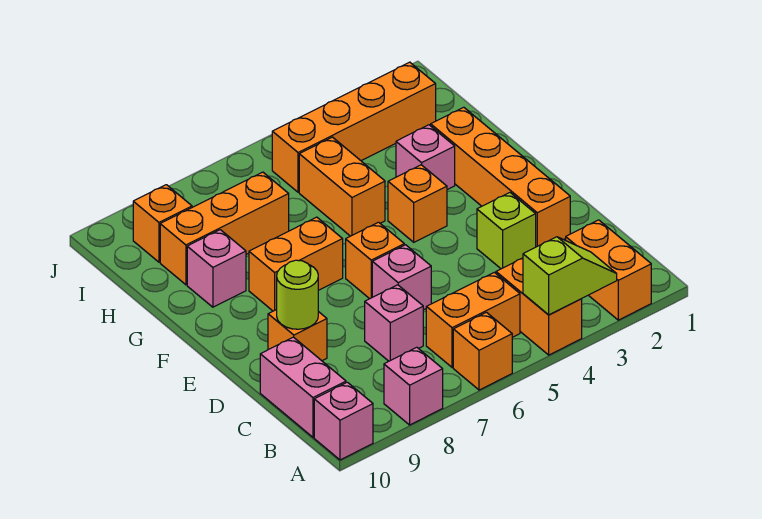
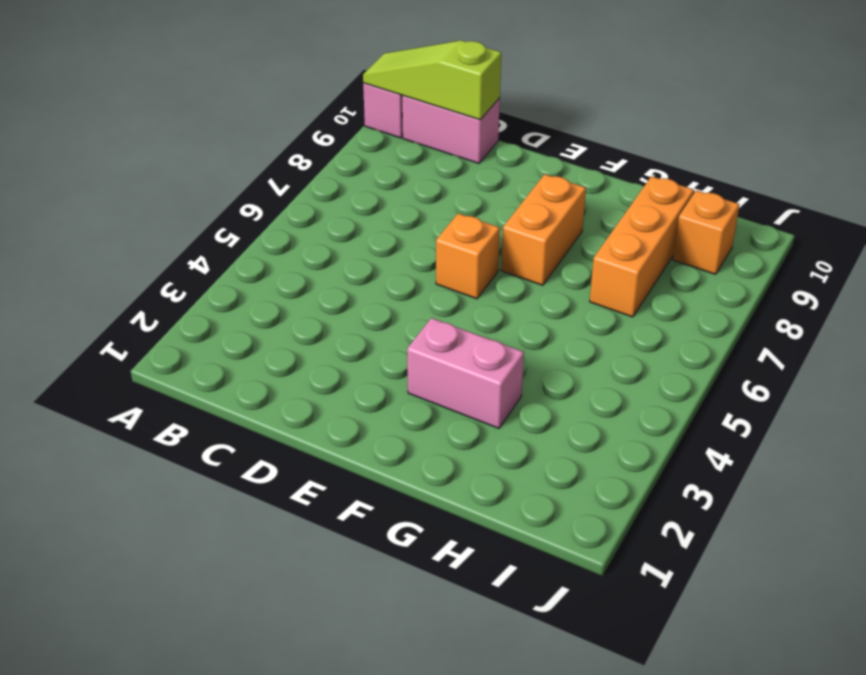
lime 1x3 slope [363,40,501,120] -> none
pink 1x2 brick [407,318,524,428] -> pink 1x1 brick [396,125,455,190]
none -> orange 1x2 brick [566,220,651,320]
none -> orange 1x2 brick [496,258,582,355]
none -> orange 1x1 brick [453,312,512,390]

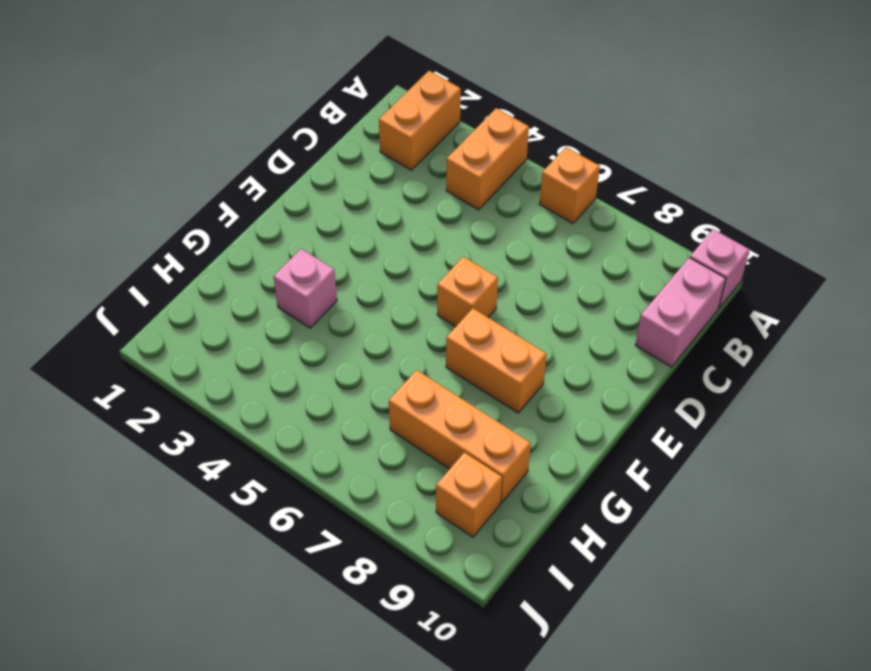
none -> pink 1x1 brick [384,347,443,425]
none -> orange 1x2 brick [426,272,520,368]
none -> pink 1x1 brick [365,285,423,361]

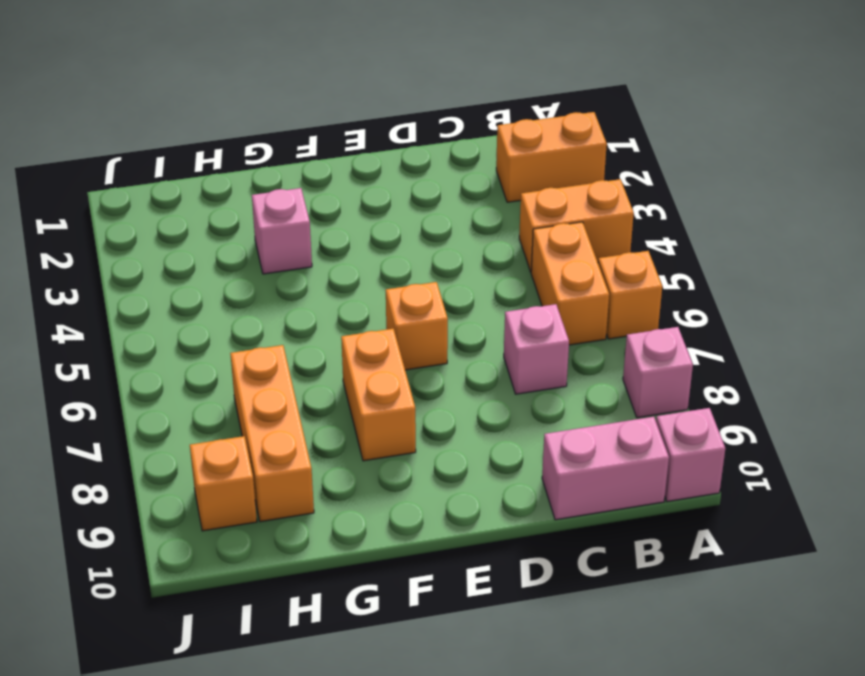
none -> orange 1x4 brick [431,107,570,247]
none -> lime 1x1 brick [477,193,536,269]
none -> pink 1x1 brick [372,245,431,310]

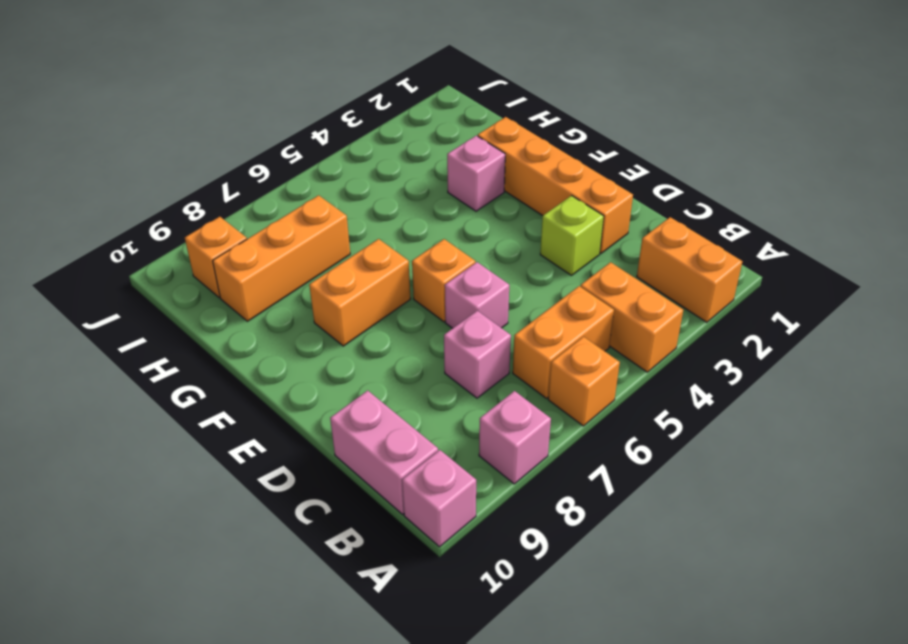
none -> orange 1x1 brick [268,310,327,361]
none -> orange 1x1 brick [388,165,447,242]
none -> orange 1x2 brick [299,137,385,236]

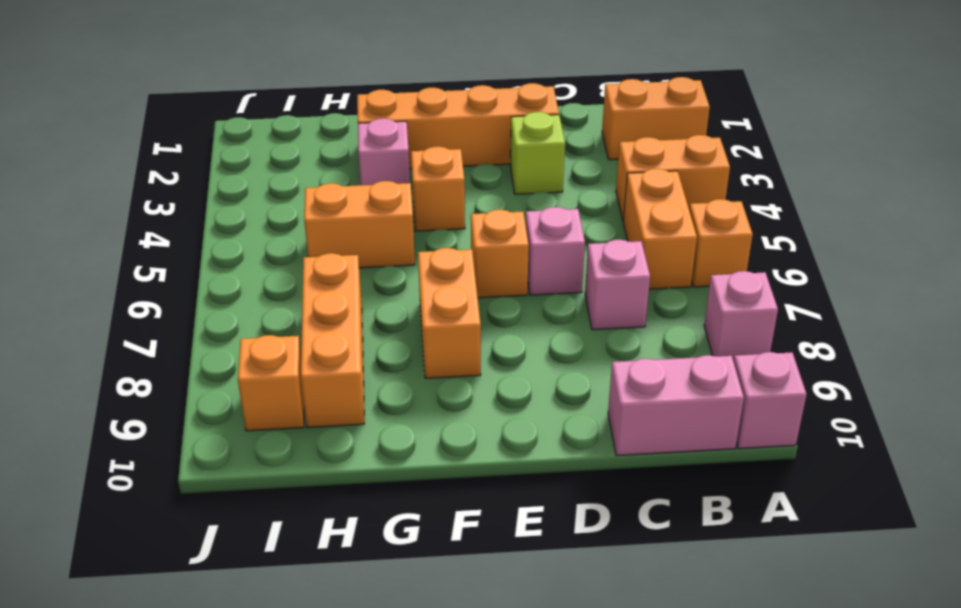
none -> orange 1x1 brick [268,310,327,361]
none -> pink 1x1 brick [187,230,246,307]
none -> orange 1x4 brick [272,62,436,192]

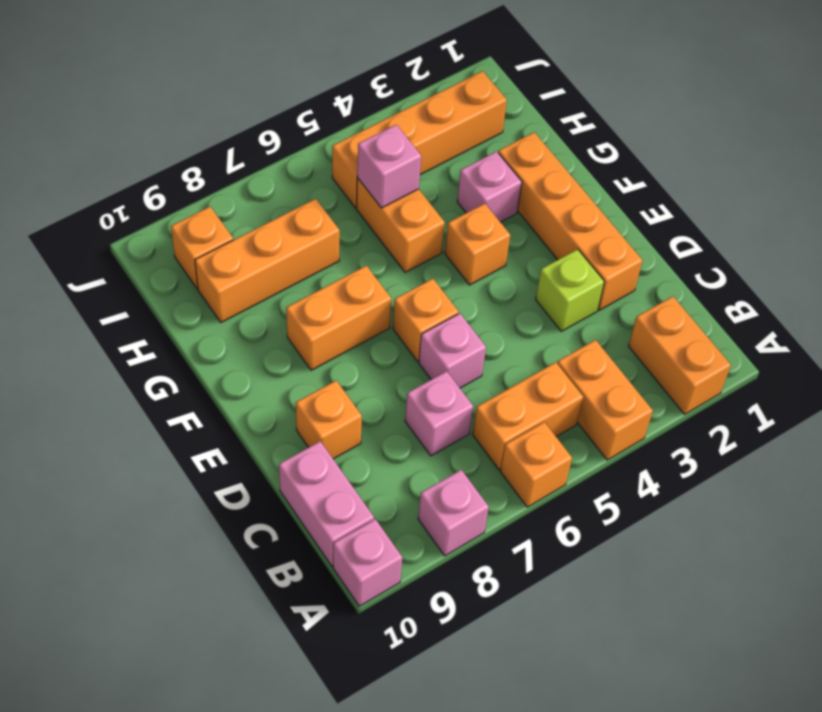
pink 1x1 brick [357,125,421,208] -> pink 1x1 brick moved to [187,230,246,307]
none -> lime 1x2 slope [523,237,617,315]
none -> lime 1x1 round brick [277,260,318,329]

